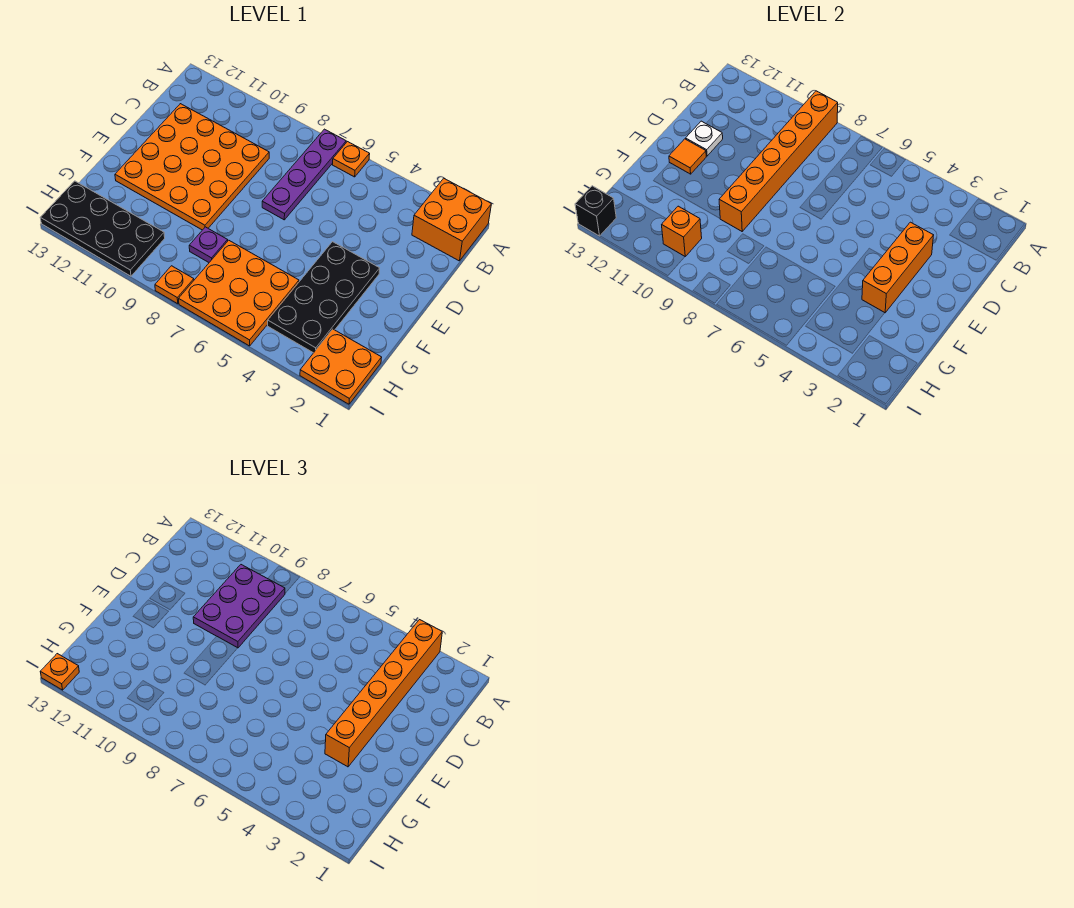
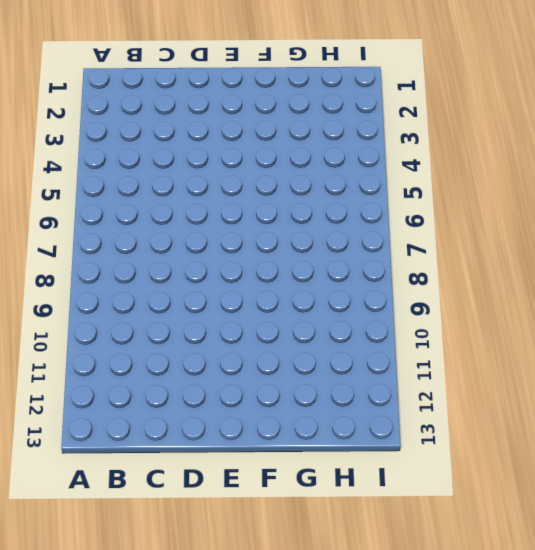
none -> orange 2x2 brick [412,178,491,261]
none -> orange 1x1 plate [333,142,370,177]
none -> purple 1x4 plate [262,129,346,220]

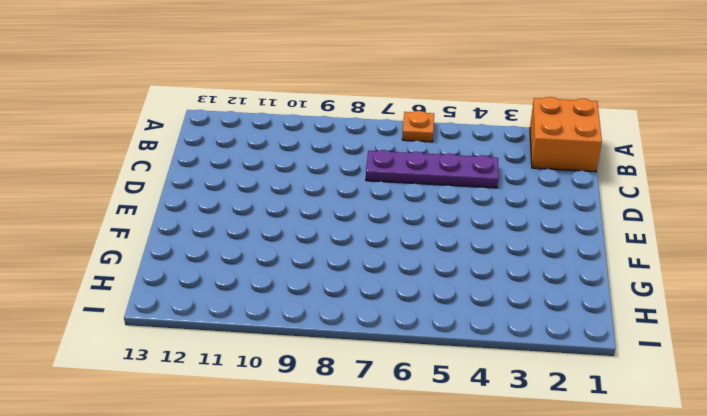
purple 1x4 plate [366,150,499,188] -> purple 1x4 plate turned to [262,129,346,220]
none -> orange 4x4 plate [115,104,269,230]
none -> black 2x4 plate [268,242,380,353]
none -> orange 3x3 plate [179,240,299,346]

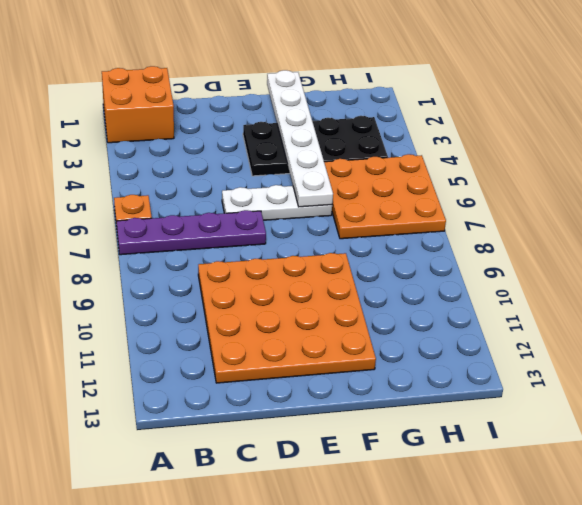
white 1x3 plate [222,185,332,220] -> none
white 1x6 plate [267,70,333,207] -> orange 1x3 brick [862,222,934,313]
none -> purple 1x1 plate [189,227,228,262]
none -> orange 2x2 plate [300,329,382,404]
none -> black 2x4 plate [40,181,165,276]

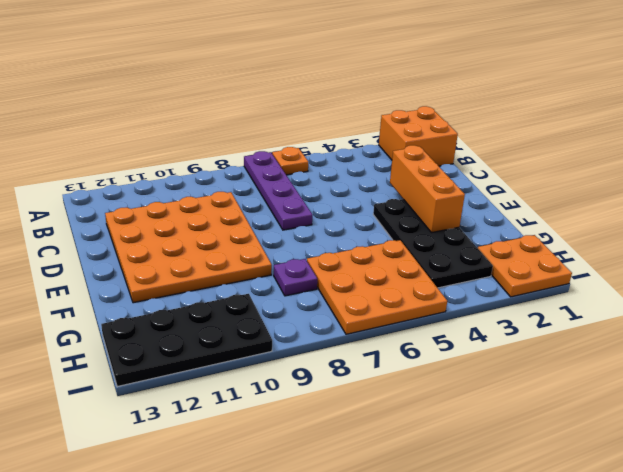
none -> orange 1x1 plate [155,266,194,304]
none -> orange 1x6 brick [719,91,838,231]
none -> white 1x1 plate [686,121,723,156]

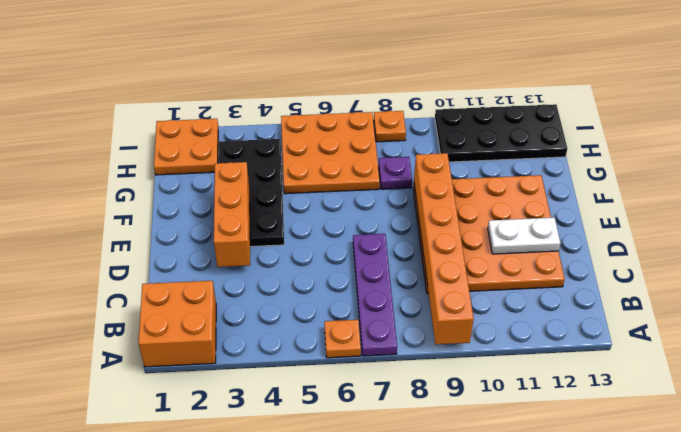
white 1x2 plate [488,217,561,254] -> white 1x1 plate [686,121,723,156]
none -> orange 1x1 tile [669,139,706,174]
none -> orange 1x1 brick [662,206,702,256]
none -> black 1x1 brick [575,186,616,236]

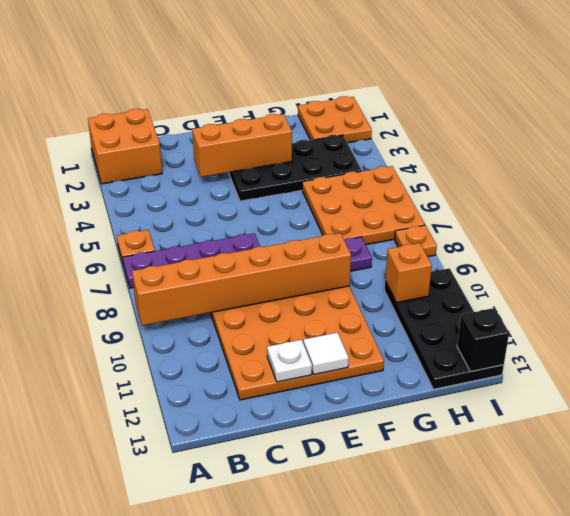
white 1x1 tile [303,333,349,375] -> orange 1x1 tile [669,139,706,174]
none -> orange 1x6 brick [325,620,442,767]
none -> purple 2x3 plate [193,565,285,648]
none -> orange 1x1 plate [40,654,79,690]

